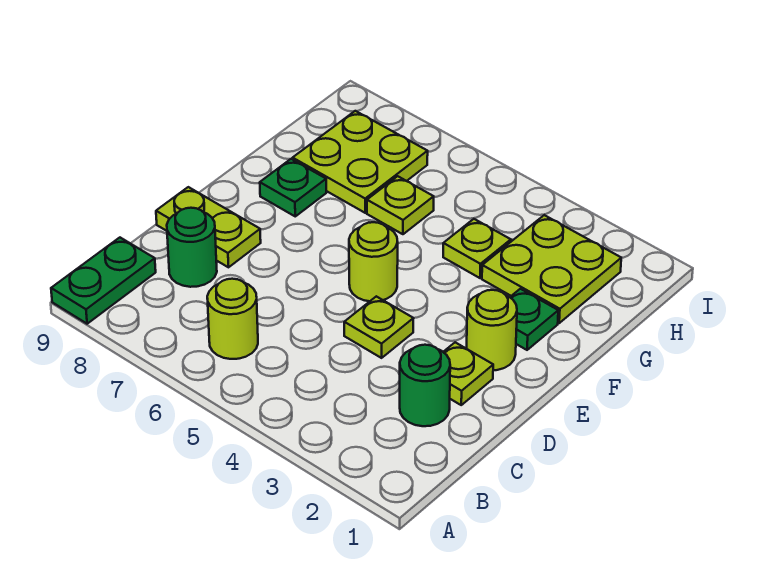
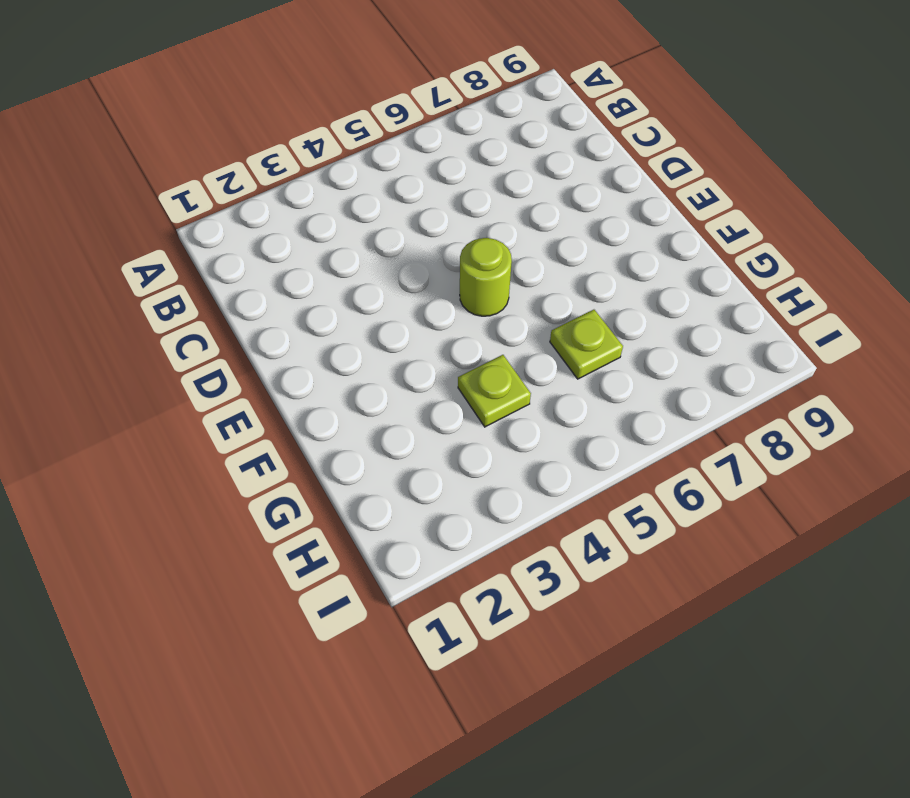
none -> green 1x2 plate [51,238,156,324]
none -> lime 1x1 round brick [207,279,258,359]
none -> green 1x1 round brick [400,345,450,426]

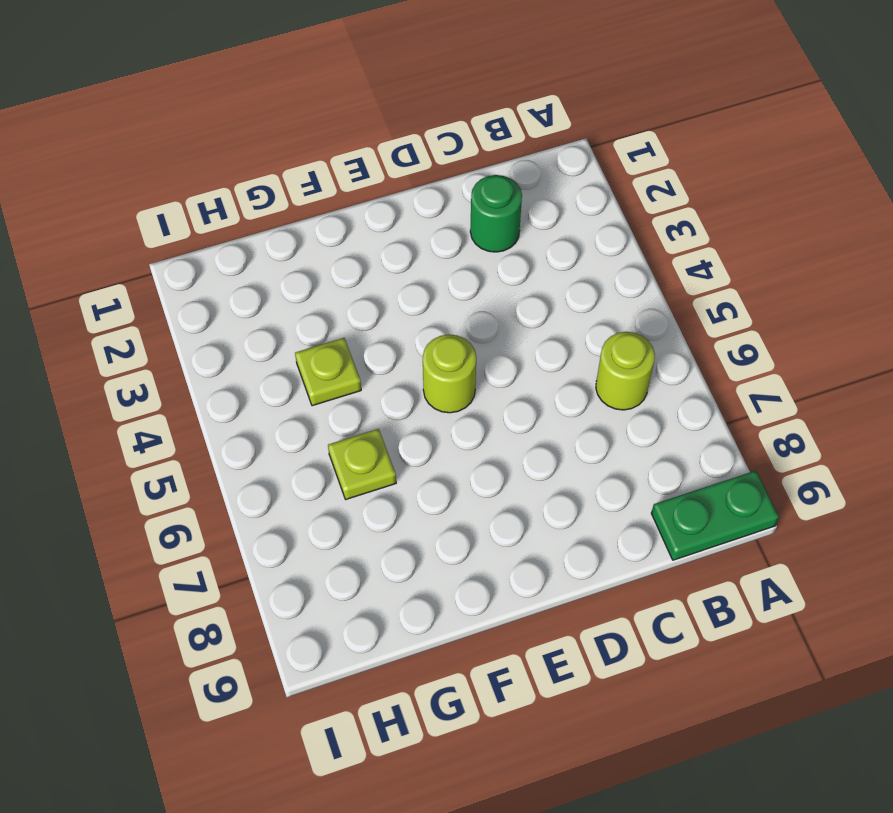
none -> green 1x1 round brick [167,208,217,287]
none -> lime 1x1 plate [444,342,493,405]
none -> lime 1x1 plate [344,296,414,358]

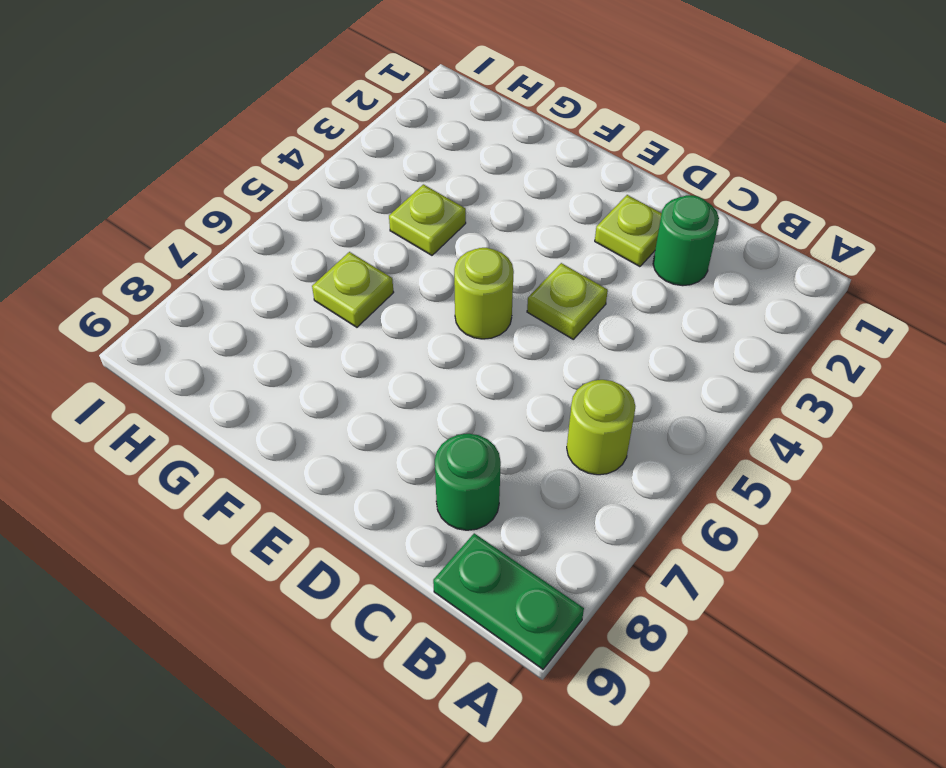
none -> lime 1x2 plate [156,187,261,267]
none -> lime 1x1 round brick [467,290,517,370]
none -> green 1x1 plate [510,289,558,350]

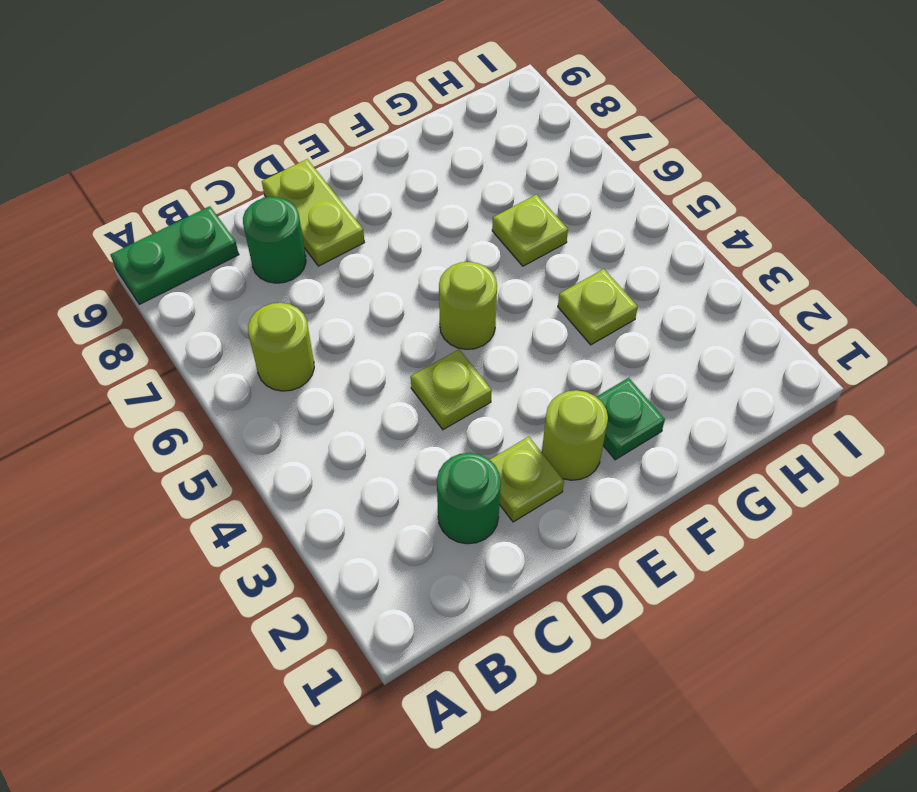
none -> green 1x1 plate [260,159,326,216]
none -> lime 2x2 plate [482,215,621,323]
none -> lime 2x2 plate [293,111,428,213]

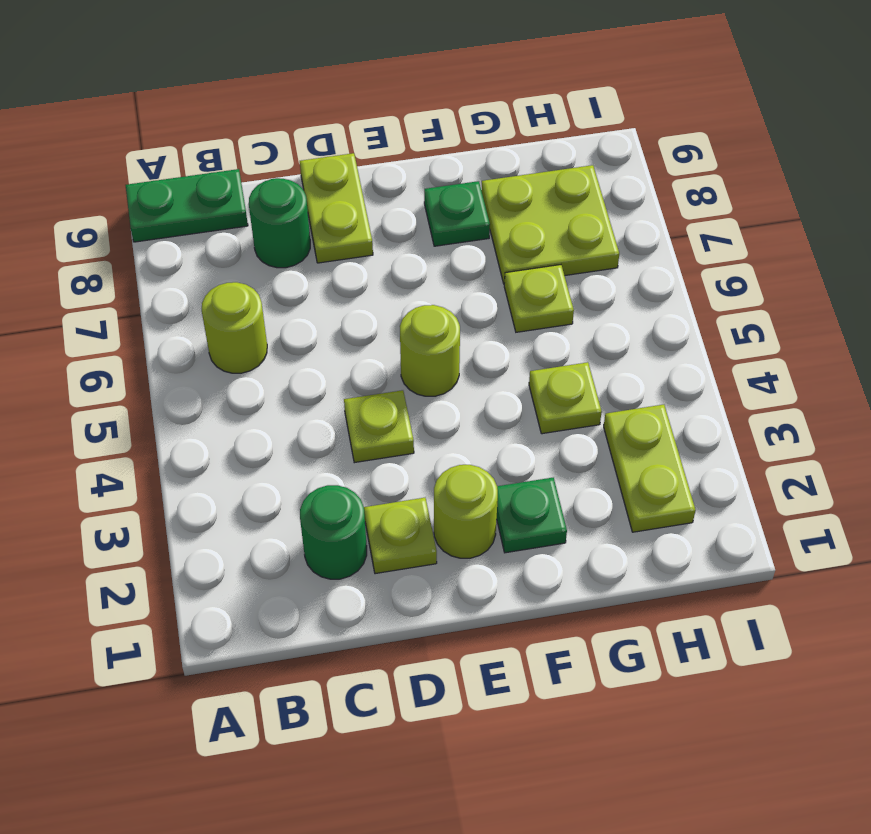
lime 1x2 plate [604,405,696,532] -> lime 2x2 plate [482,215,621,323]

